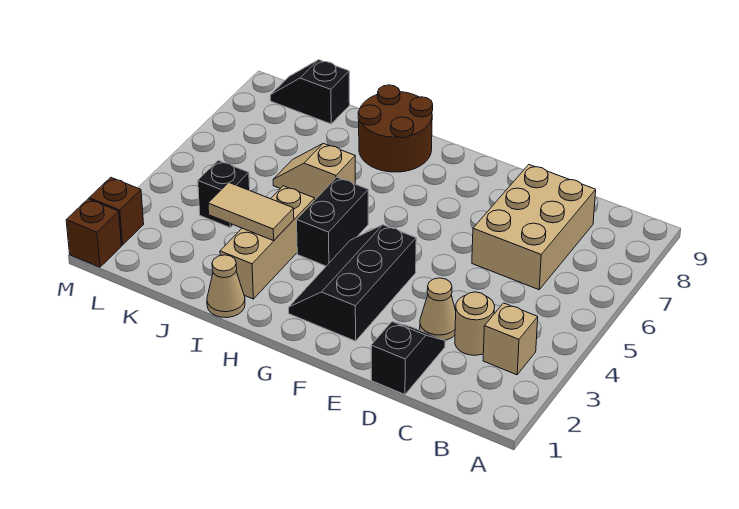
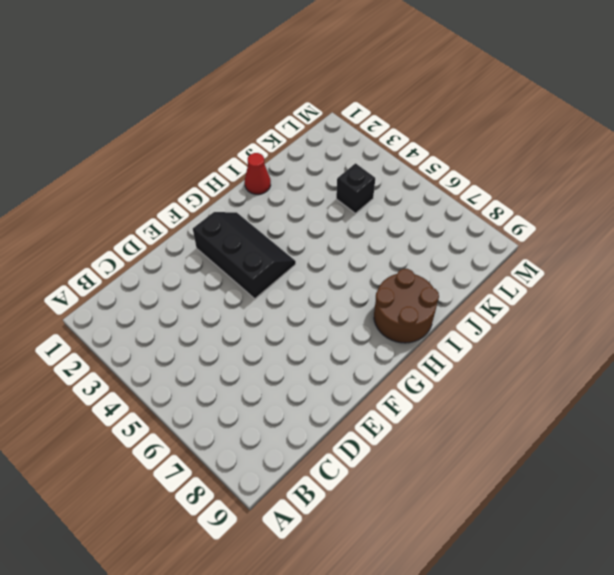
red 1x1 cone [245,153,271,194] -> tan 1x1 cone [207,255,245,318]
none -> tan 1x1 brick [483,303,538,375]
none -> tan 1x1 round brick [455,292,495,355]
none -> tan 2x3 brick [472,165,596,290]

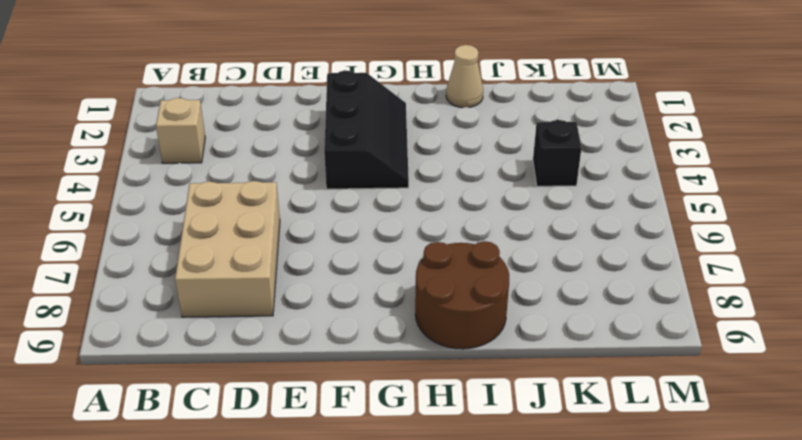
none -> tan 1x1 round brick [455,292,495,355]
none -> black 1x2 slope [371,322,445,395]
none -> tan 1x1 cone [420,278,456,340]

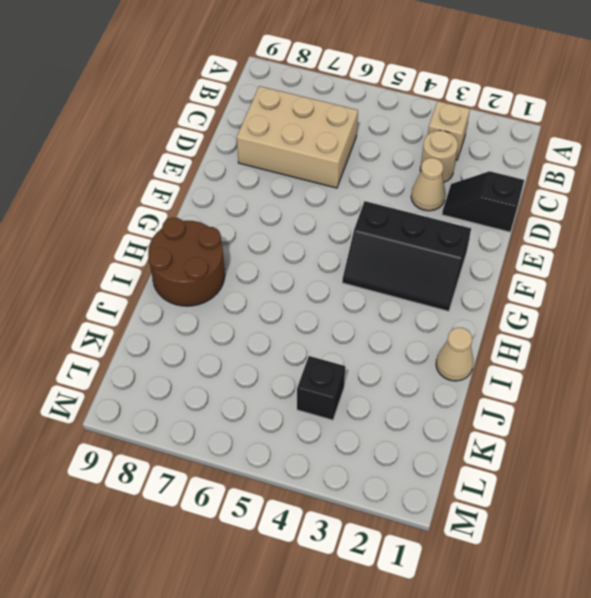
none -> black 1x2 brick [297,177,368,266]
none -> tan 1x3 brick [220,186,315,299]
none -> tan 1x2 slope [273,143,355,200]

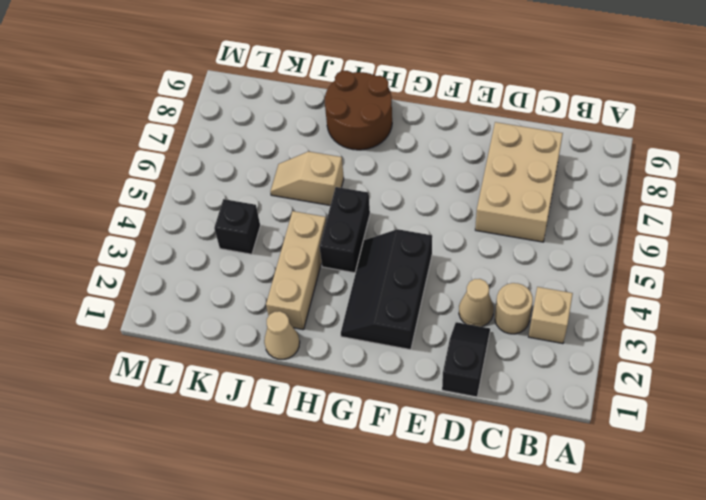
none -> black 1x2 slope [270,60,350,124]
none -> brown 1x1 brick [66,199,121,267]
none -> brown 1x1 brick [89,177,144,245]

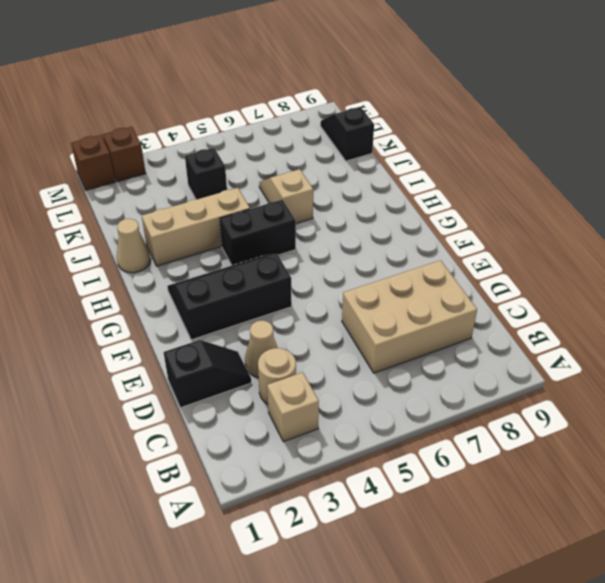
none -> brown 2x2 round brick [358,85,433,172]
none -> tan 1x2 tile [208,183,294,241]

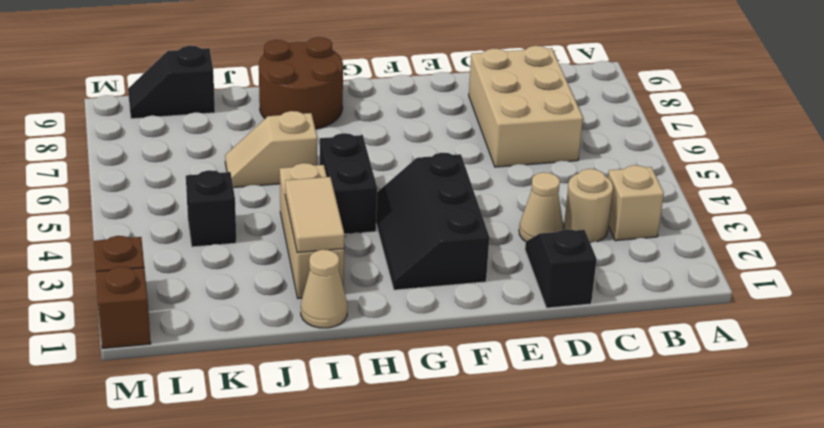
tan 1x2 tile [285,177,344,253] -> tan 1x2 tile turned to [208,183,294,241]

